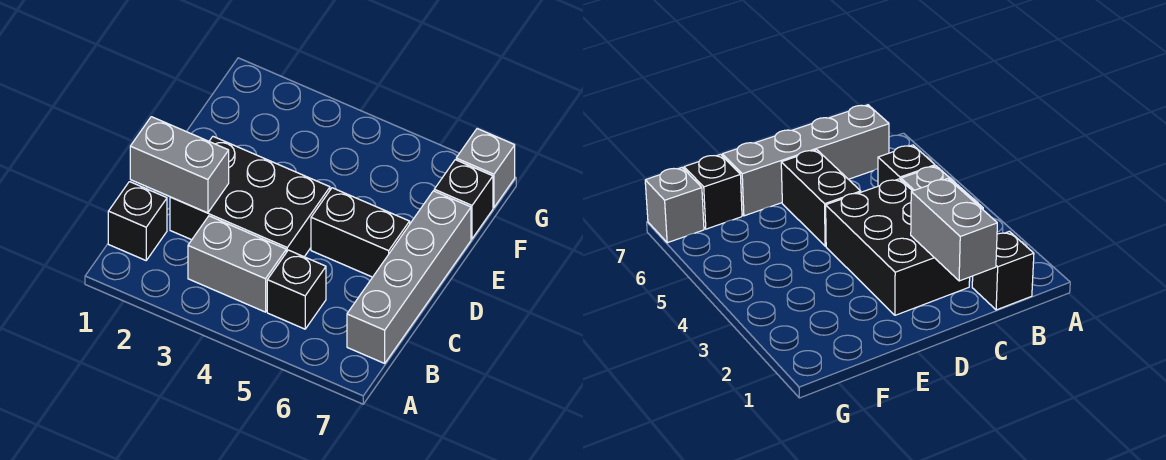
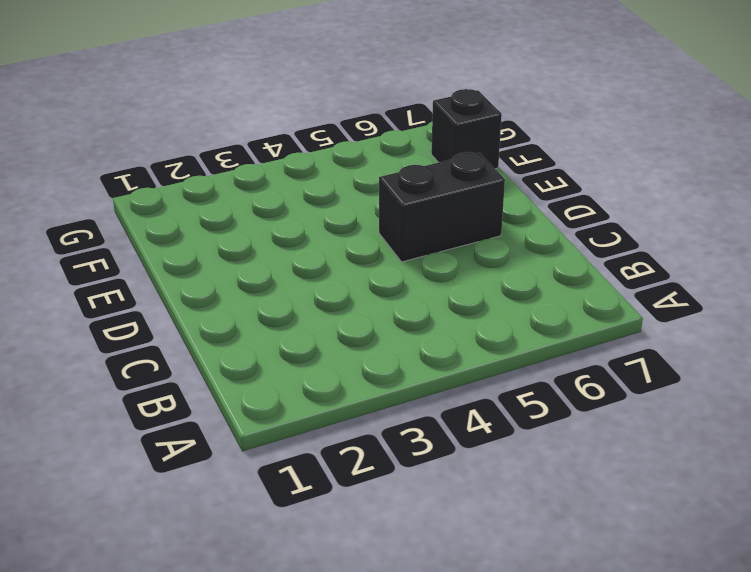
none -> black 1x1 brick [108,182,167,260]
none -> grey 1x2 brick [188,216,286,312]

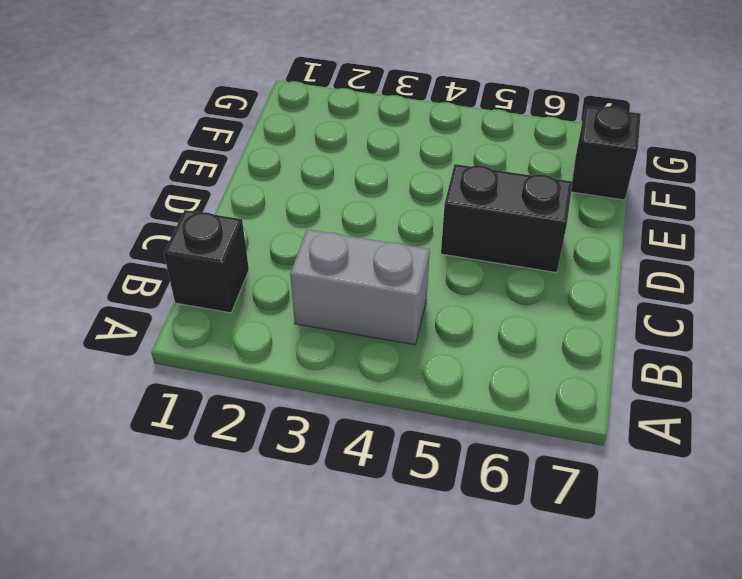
none -> black 1x1 brick [267,250,326,329]
none -> grey 1x4 brick [347,191,471,363]

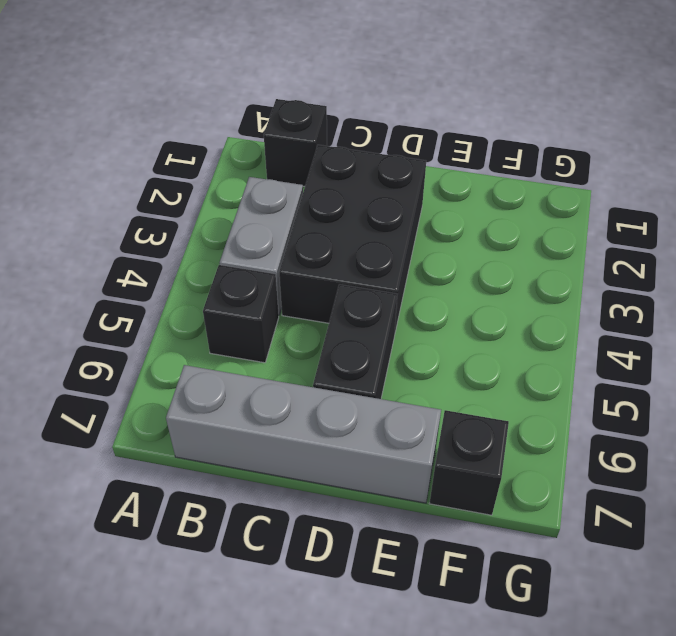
none -> grey 1x1 brick [456,129,515,208]
none -> grey 1x2 brick [130,117,229,213]

